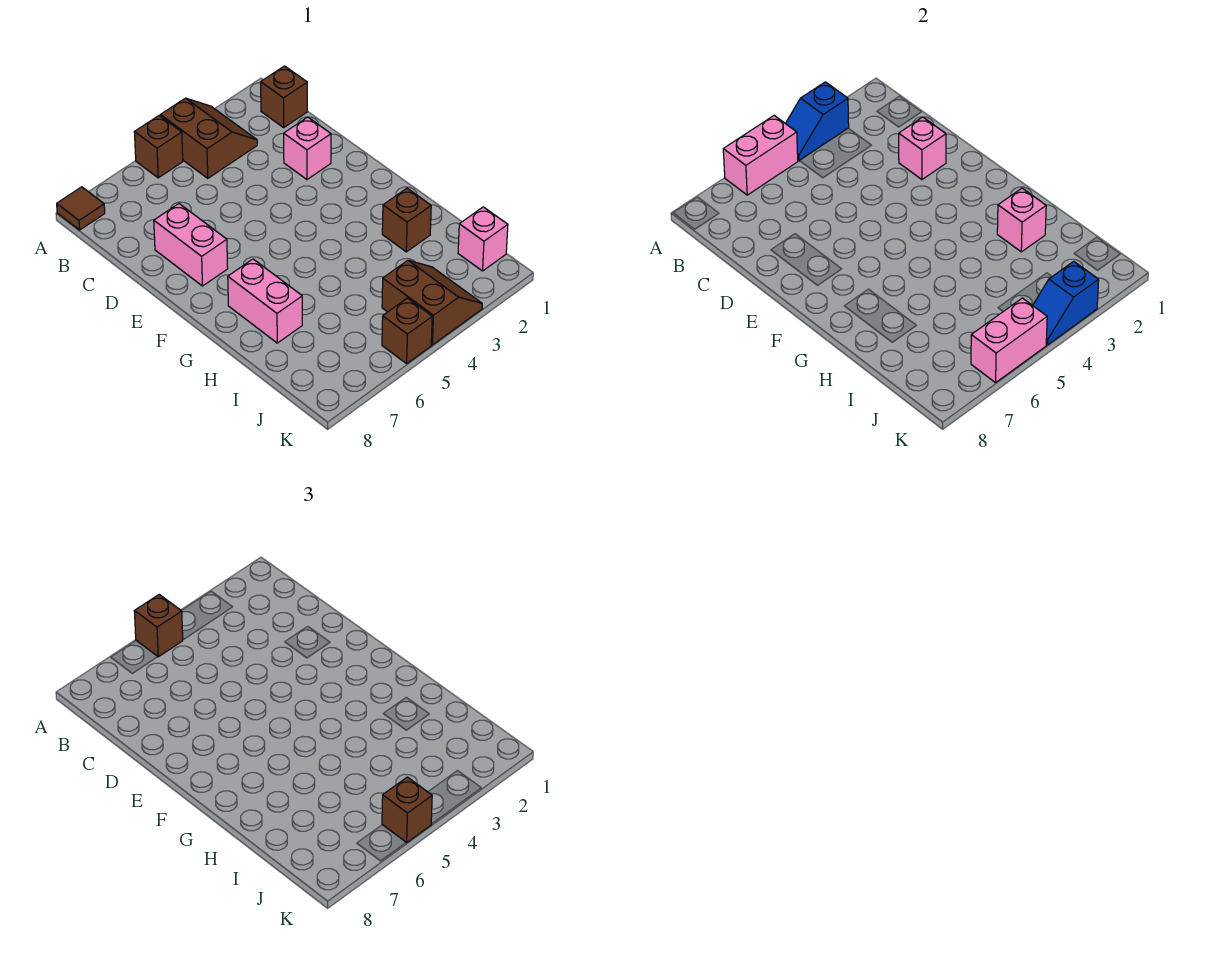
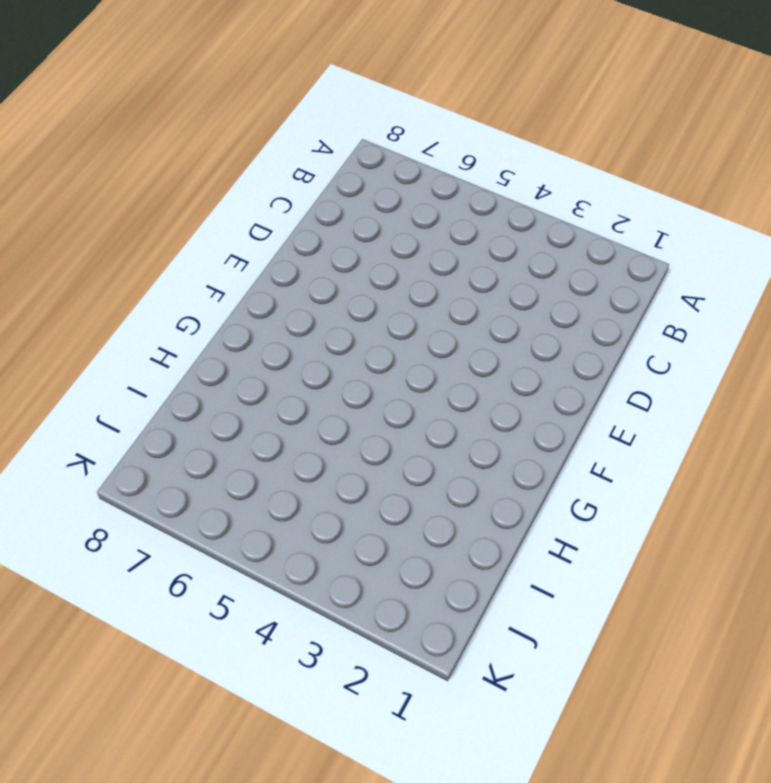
none -> brown 2x2 slope [160,98,257,178]
none -> brown 1x1 brick [134,116,183,178]
none -> brown 1x1 tile [57,187,105,230]

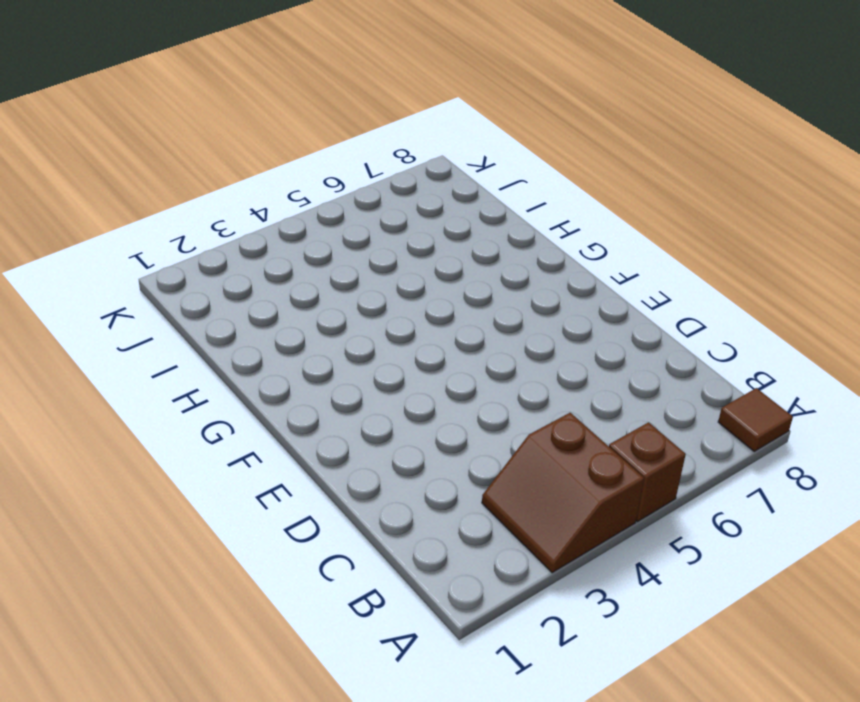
none -> brown 1x1 brick [261,66,307,127]
none -> pink 1x1 brick [284,117,331,179]
none -> pink 1x2 brick [154,204,228,286]

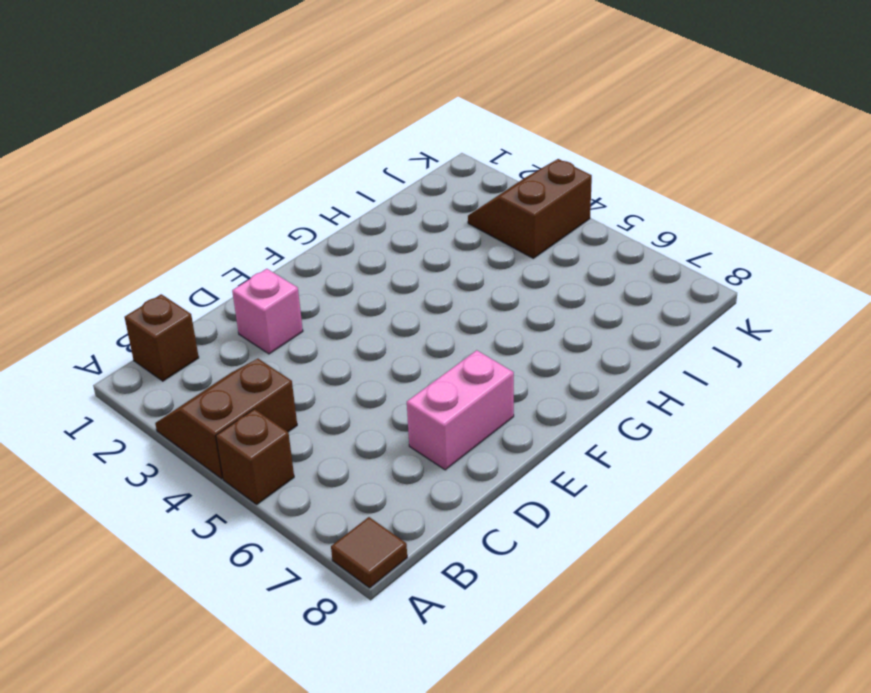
none -> pink 1x2 brick [228,259,302,343]
none -> brown 1x1 brick [382,188,431,252]
none -> pink 1x1 brick [458,207,508,271]

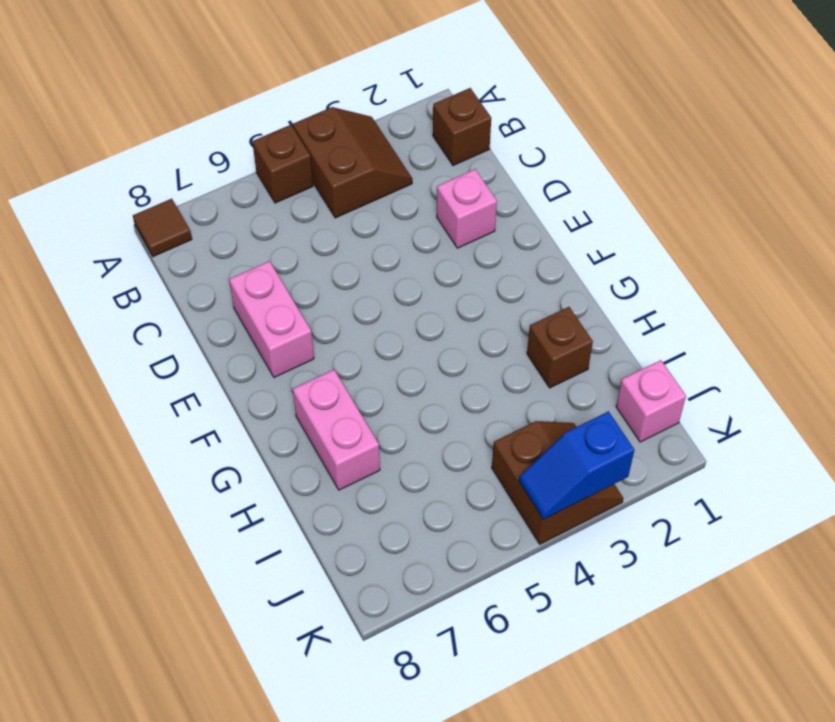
none -> brown 1x1 brick [382,298,432,364]
none -> blue 1x2 slope [785,82,849,161]
none -> pink 1x2 brick [723,116,798,195]

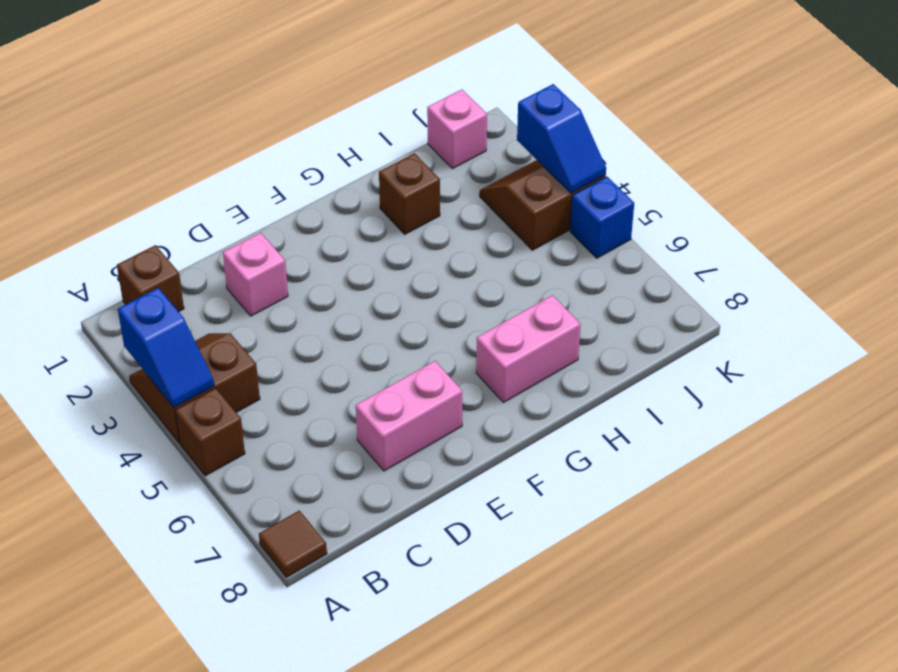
blue 1x1 brick [570,177,634,258] -> brown 1x1 brick [382,298,432,364]
none -> pink 1x2 brick [723,116,798,195]
none -> pink 1x1 brick [899,117,946,179]
none -> pink 1x1 brick [997,188,1046,252]

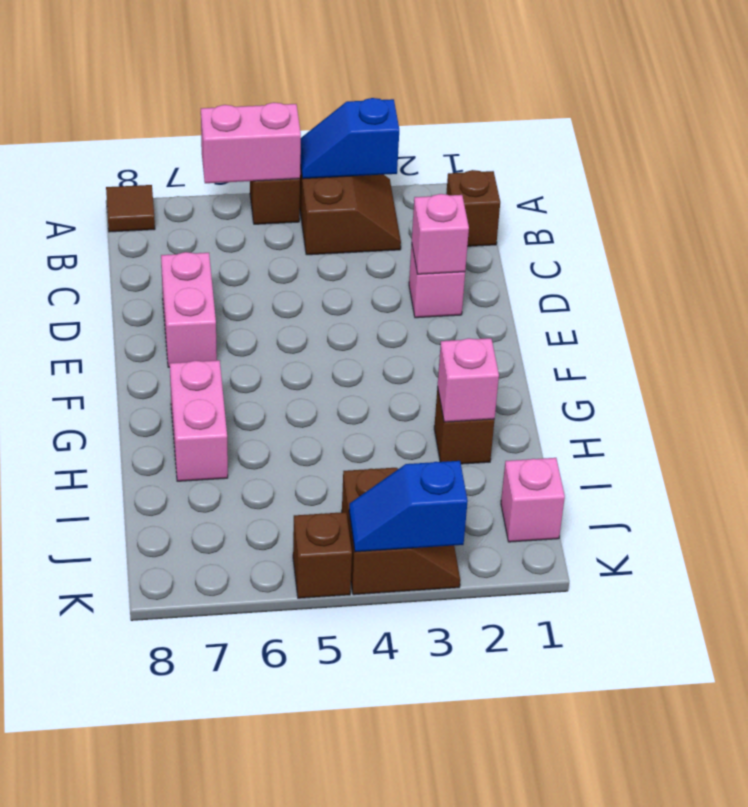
none -> pink 1x2 brick [971,298,1047,383]
none -> brown 1x1 brick [134,595,183,657]
none -> brown 1x1 brick [382,777,432,843]

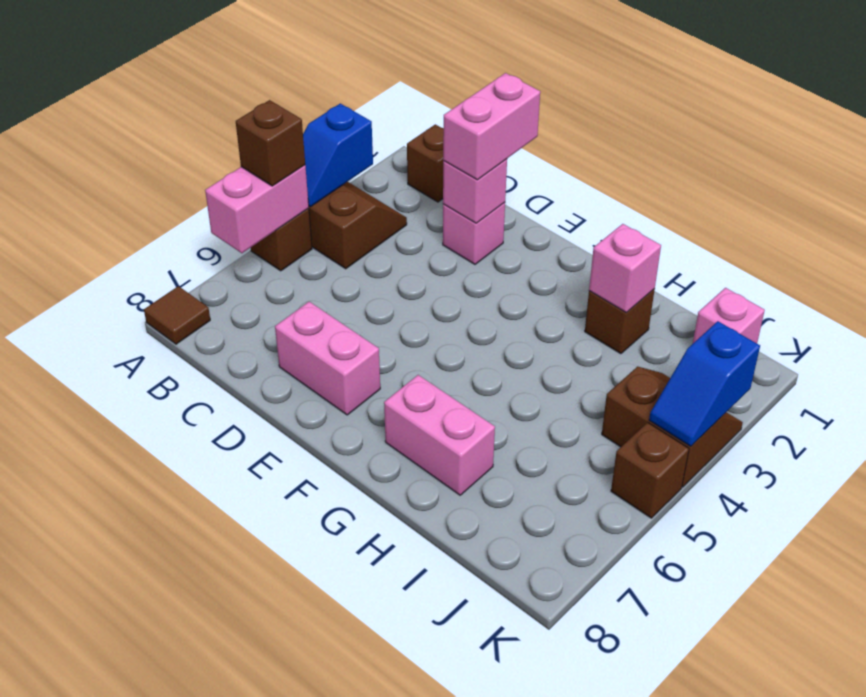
pink 1x2 brick [443,73,540,180] -> pink 1x2 brick moved to [971,298,1047,383]
none -> brown 1x1 brick [382,777,432,843]

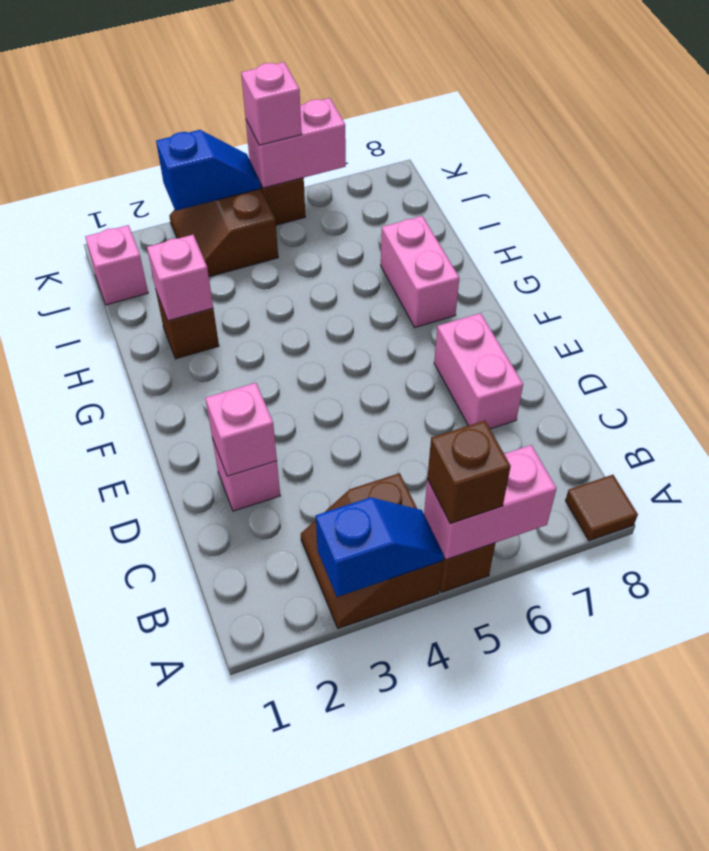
pink 1x1 brick [241,62,302,145] -> brown 1x1 brick [382,777,432,843]
none -> brown 1x1 brick [261,66,307,127]

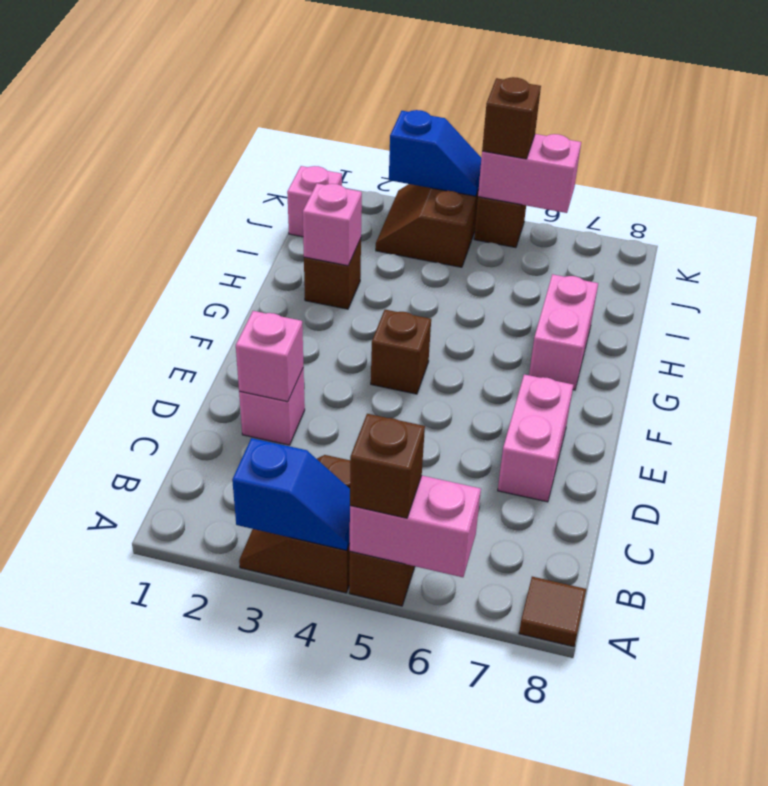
brown 1x1 brick [371,310,431,394] -> brown 1x1 brick moved to [261,66,307,127]

